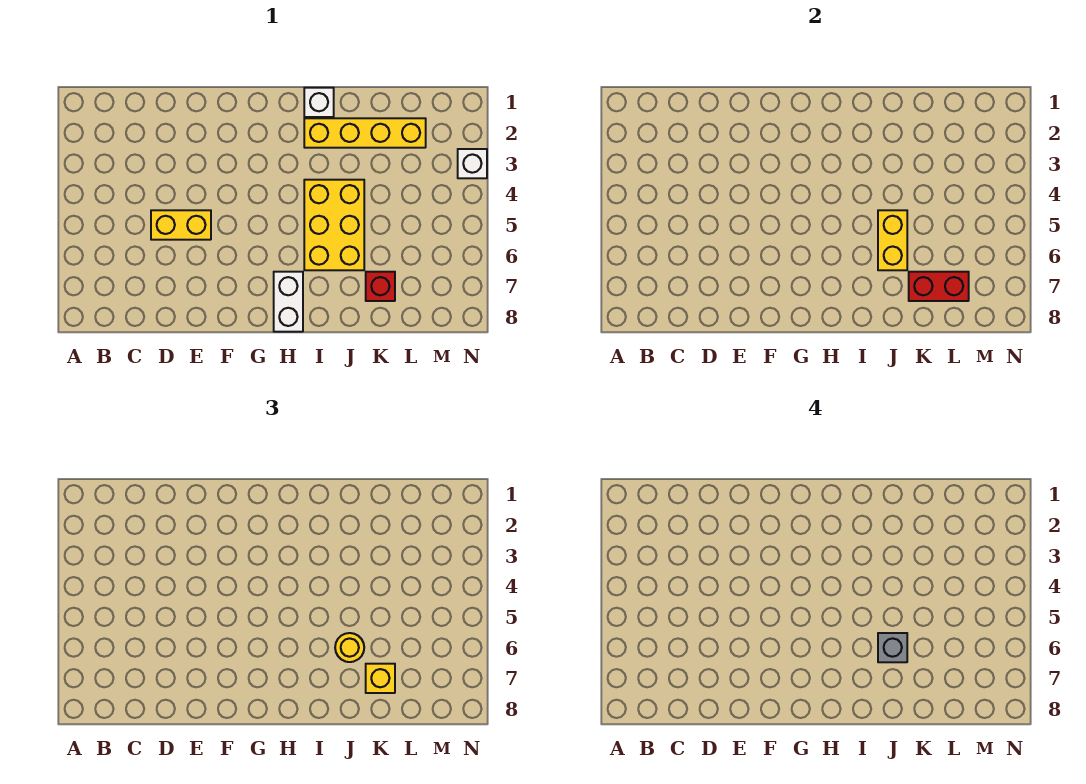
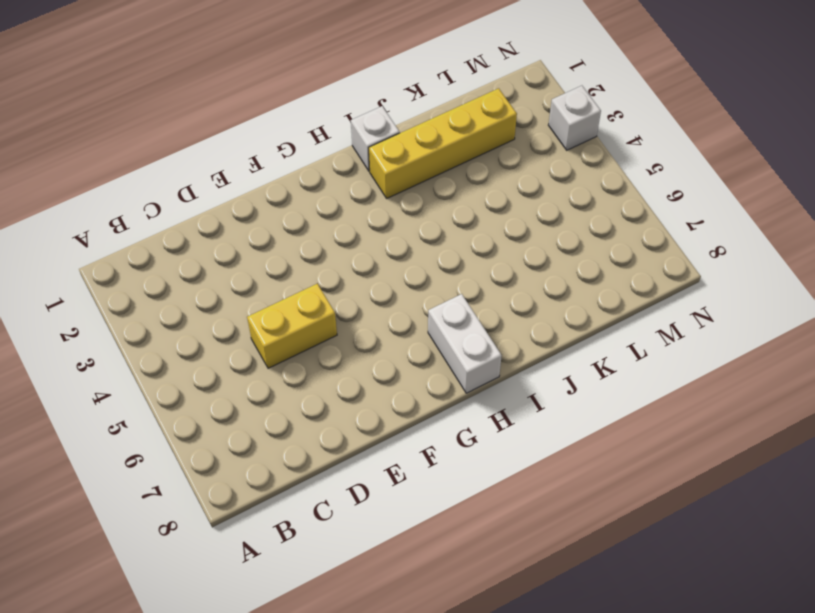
none -> yellow 2x3 brick [304,180,364,270]
none -> red 1x1 brick [366,272,395,301]
none -> yellow 1x2 brick [878,210,907,270]

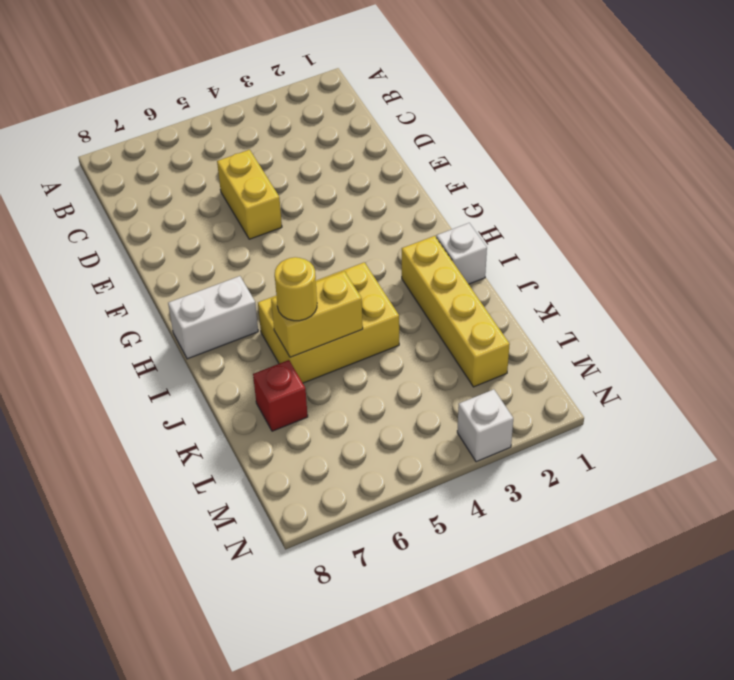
none -> red 1x2 brick [909,272,969,301]
none -> yellow 1x1 brick [366,664,395,693]
none -> grey 1x1 brick [878,633,907,662]

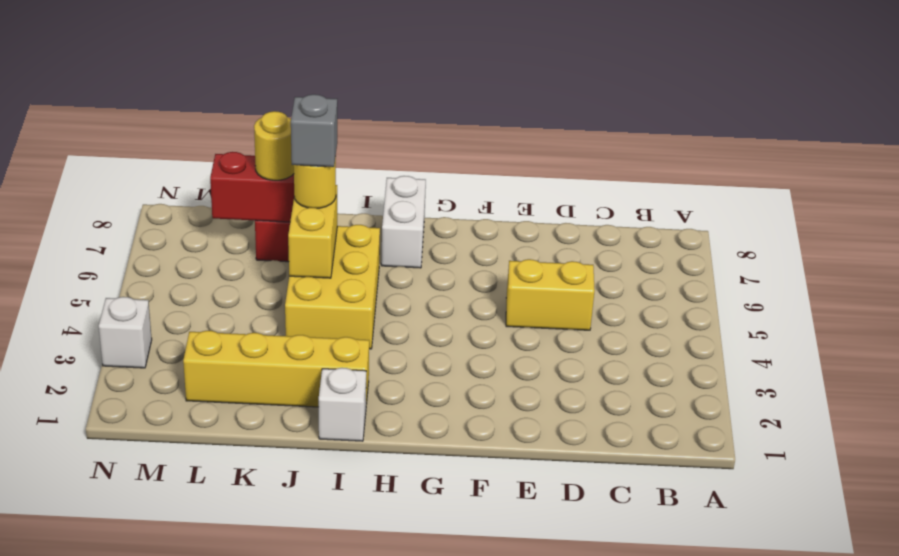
yellow 1x1 round brick [254,111,294,180] -> yellow 1x1 brick [366,664,395,693]

